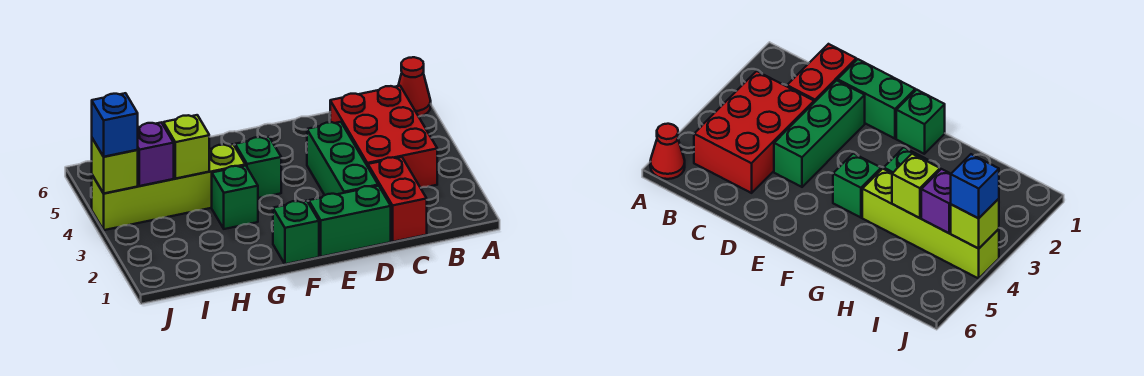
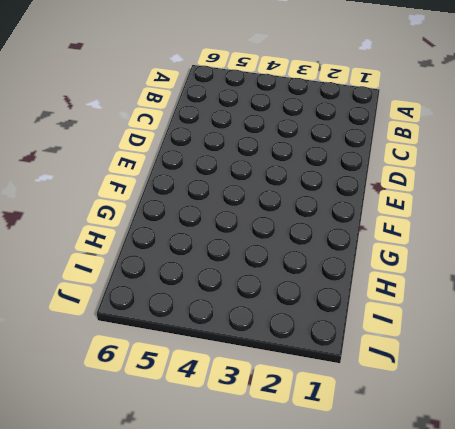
none -> red 1x1 cone [398,57,431,116]
none -> red 2x3 brick [330,86,437,188]
none -> red 1x2 brick [368,157,427,242]

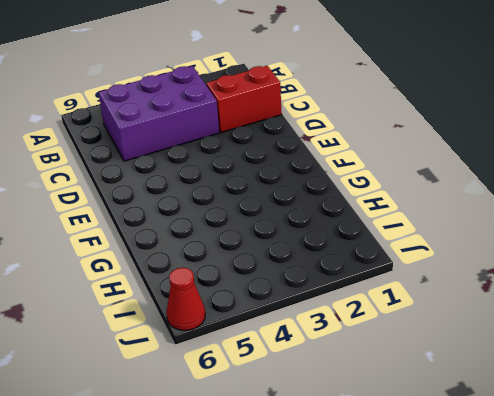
purple 2x3 brick [99,66,219,161] -> red 2x3 brick [330,86,437,188]
red 1x1 cone [166,268,205,330] -> red 1x1 cone moved to [398,57,431,116]
none -> green 1x2 brick [309,186,391,257]
none -> green 1x3 brick [307,122,378,195]
none -> green 1x1 brick [273,201,319,264]

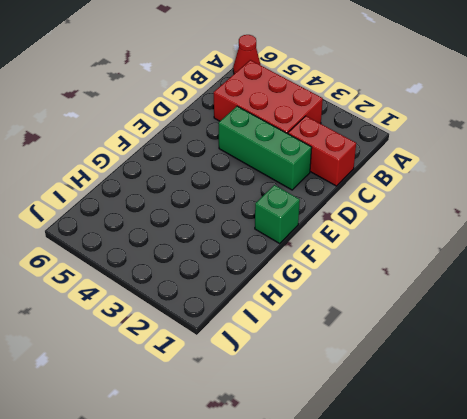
none -> green 1x2 brick [309,186,391,257]
none -> green 1x1 brick [235,137,281,198]
none -> green 1x1 brick [212,166,258,229]

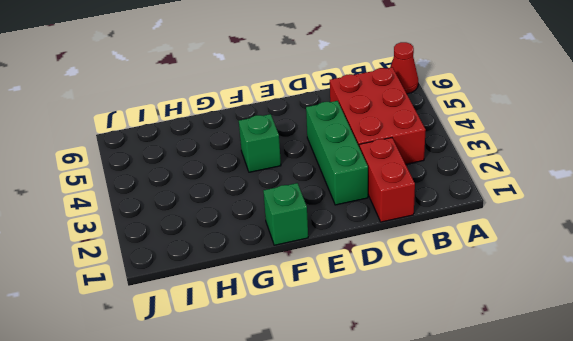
none -> green 1x2 brick [309,186,391,257]
none -> green 1x1 brick [212,166,258,229]
none -> lime 1x4 brick [92,144,245,230]

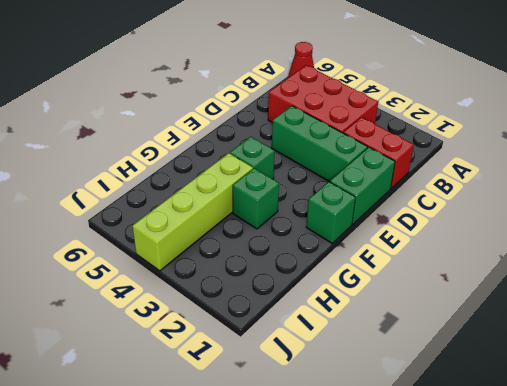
none -> lime 1x1 brick [163,115,209,179]
none -> purple 1x1 brick [138,122,174,186]
none -> lime 1x1 brick [92,138,138,193]

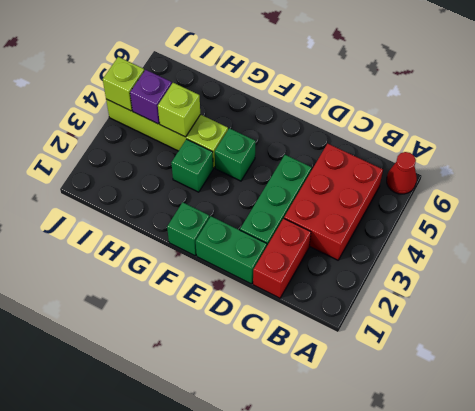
none -> blue 1x1 brick [92,93,138,157]

